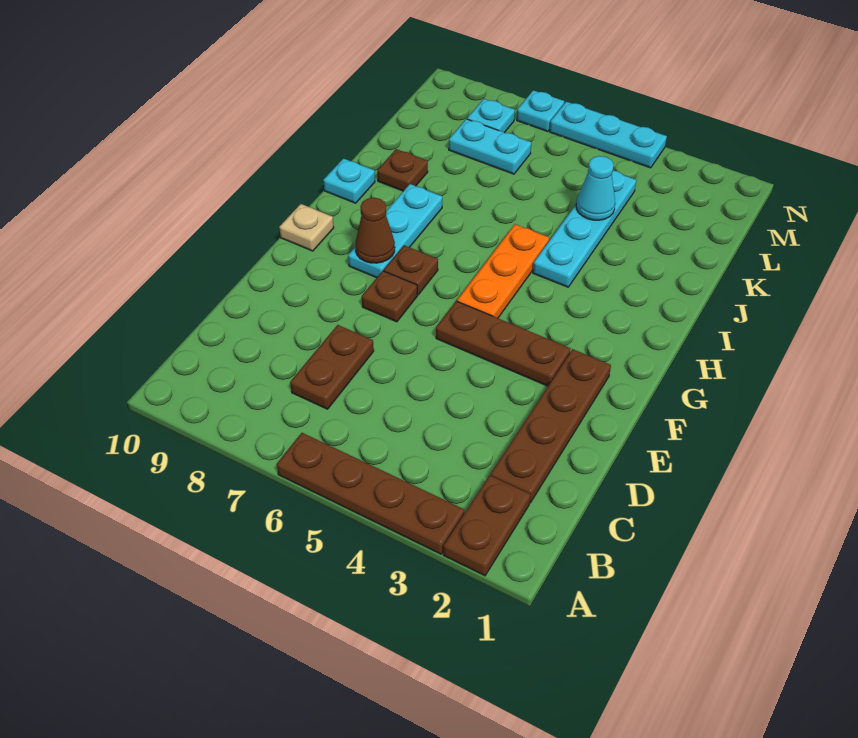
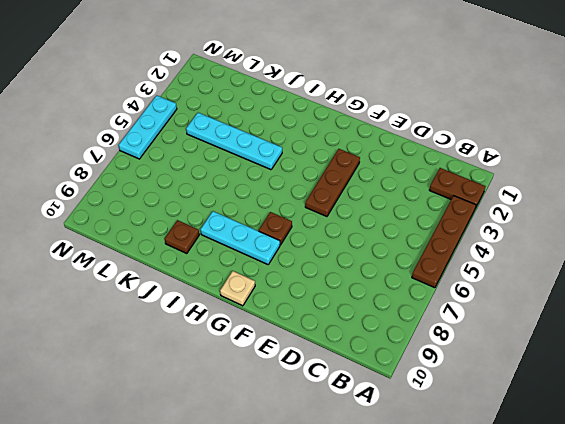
none -> brown 1x4 plate [491,349,611,503]
none -> brown 1x2 plate [290,325,374,409]
none -> brown 1x1 plate [362,271,417,322]

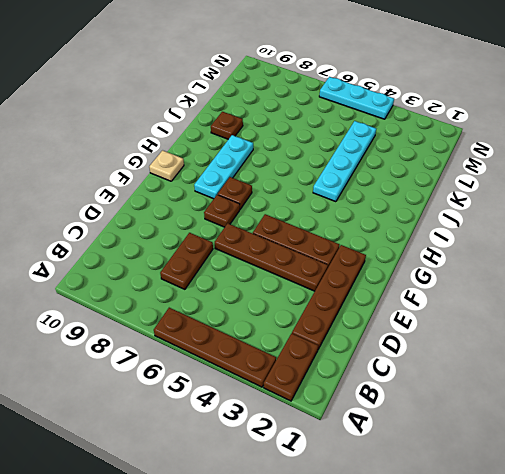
brown 1x4 plate [215,223,328,291] -> none
none -> orange 1x3 plate [457,224,549,318]
none -> cyan 1x1 plate [323,158,375,203]
none -> cyan 1x2 plate [449,119,531,174]

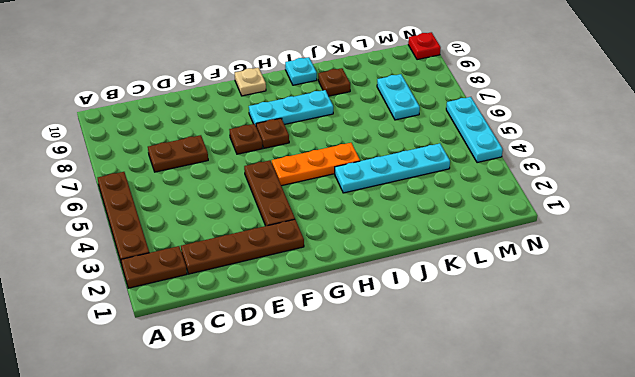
red 1x1 plate [408,32,441,60] -> none
none -> cyan 1x1 plate [467,99,515,133]
none -> cyan 1x1 plate [517,90,564,132]
none -> brown 1x1 cone [355,198,395,263]

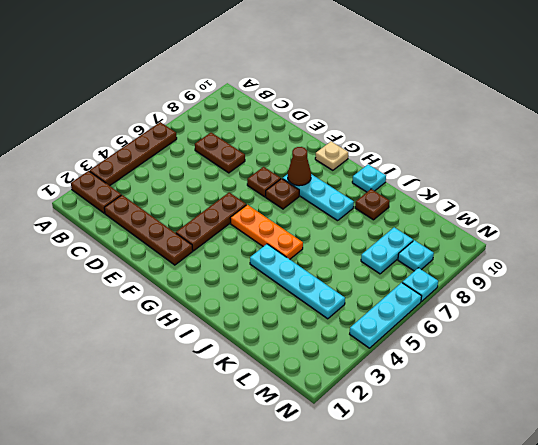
none -> cyan 1x1 cone [576,156,615,220]

